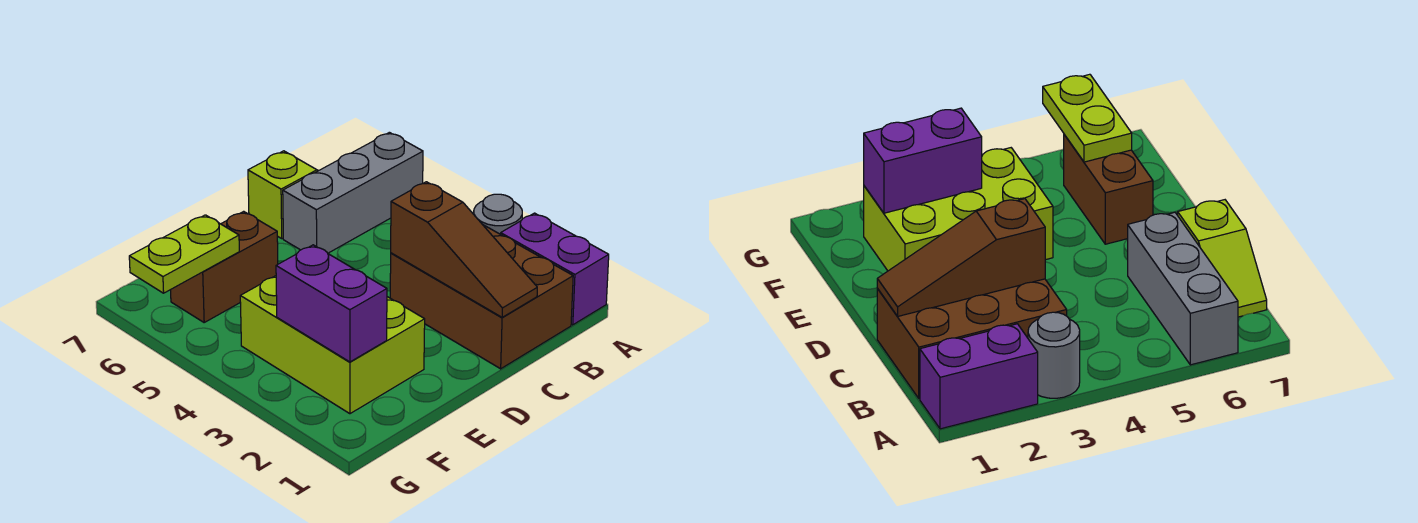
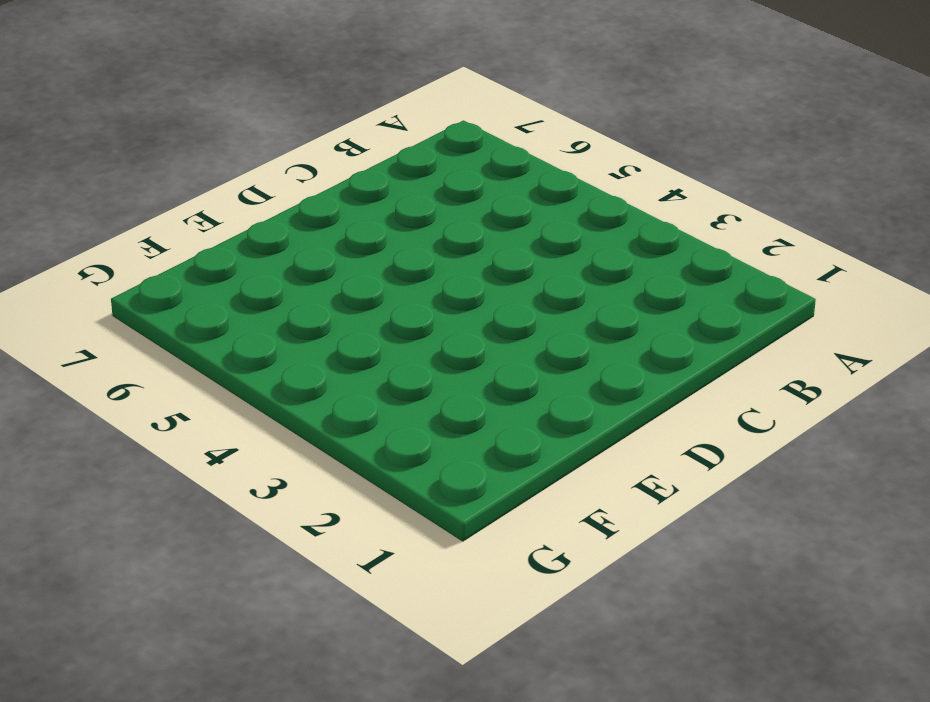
none -> purple 1x2 brick [501,213,609,325]
none -> grey 1x1 round brick [474,194,522,234]

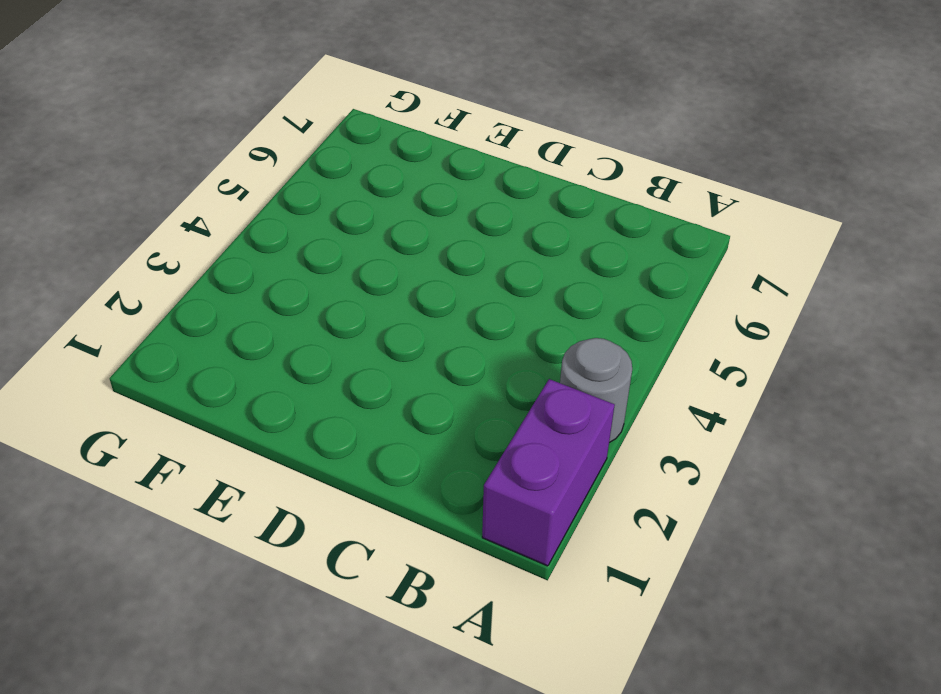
none -> grey 1x3 brick [283,132,423,253]
none -> brown 2x3 brick [390,224,573,369]

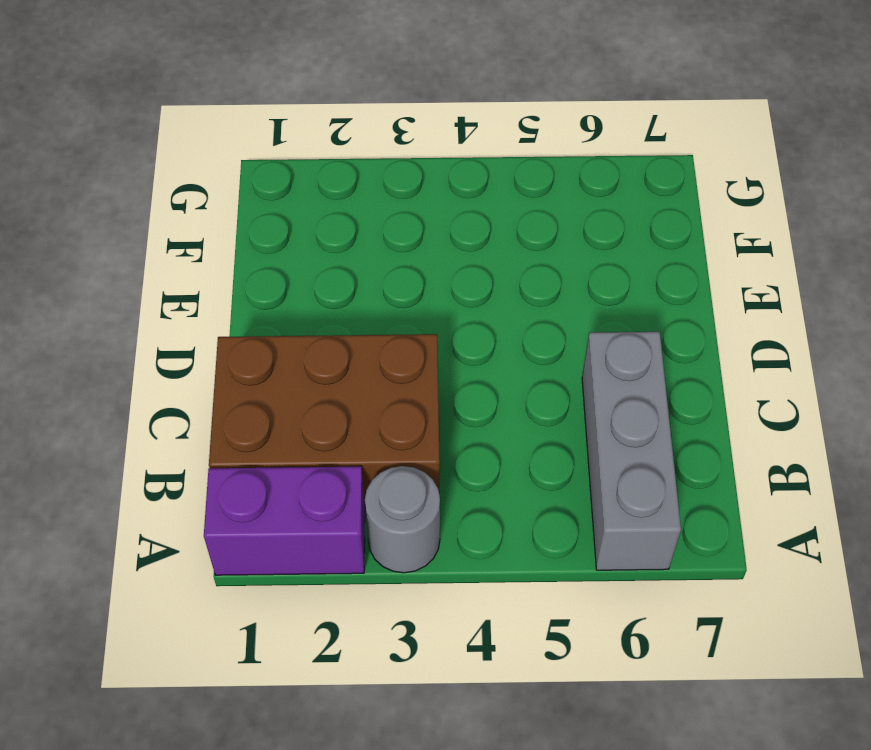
none -> lime 1x2 slope [248,151,318,238]
none -> lime 2x3 brick [240,276,425,414]

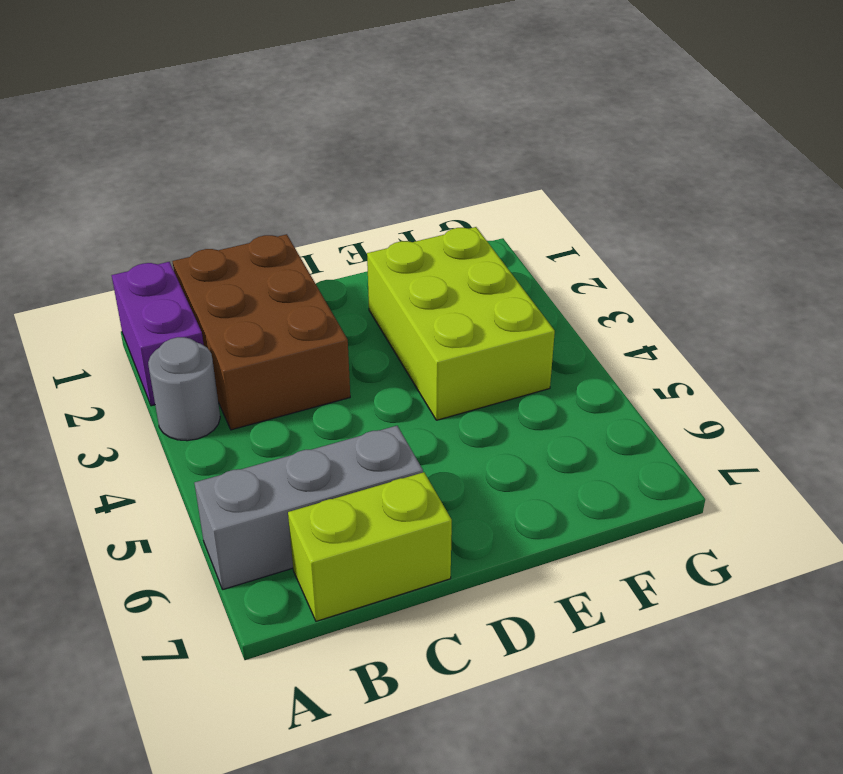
lime 1x2 brick [288,472,452,621] -> lime 1x2 slope [248,151,318,238]
none -> brown 1x2 brick [171,211,278,322]
none -> brown 1x3 slope [391,182,537,317]

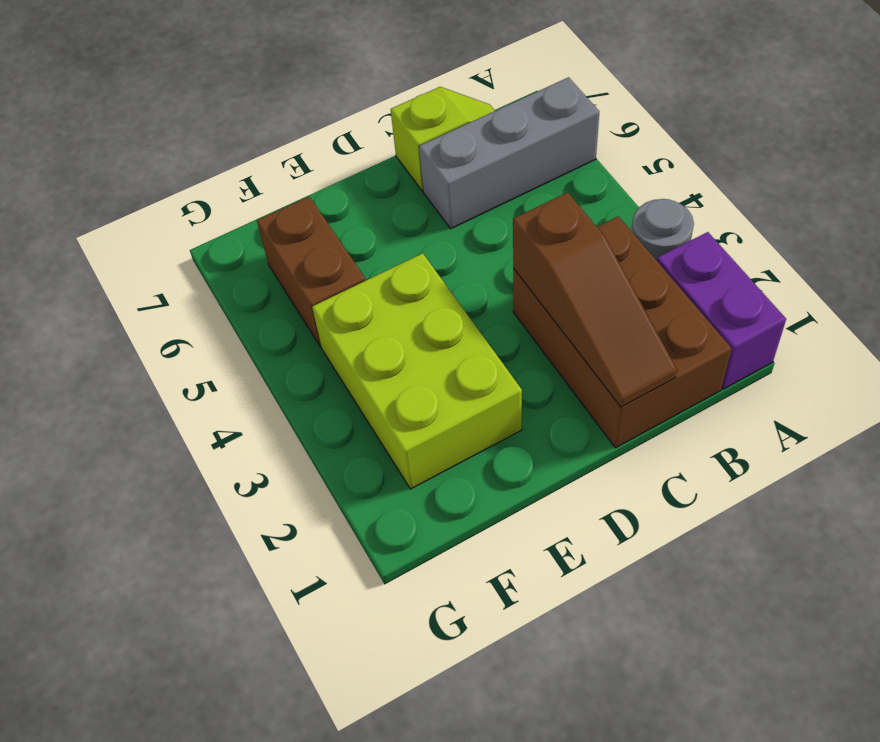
brown 1x2 brick [257,197,366,347] -> brown 1x2 brick turned to [171,211,278,322]
none -> purple 1x2 brick [276,245,387,362]
none -> lime 1x2 plate [129,215,239,293]

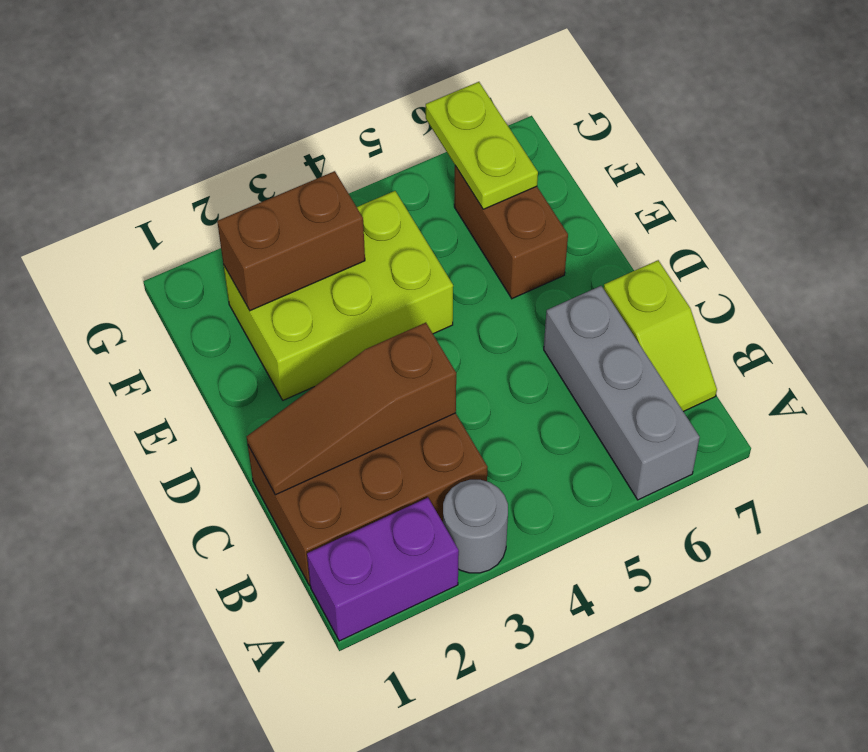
brown 1x2 brick [217,171,365,311] -> purple 1x2 brick [276,245,387,362]

